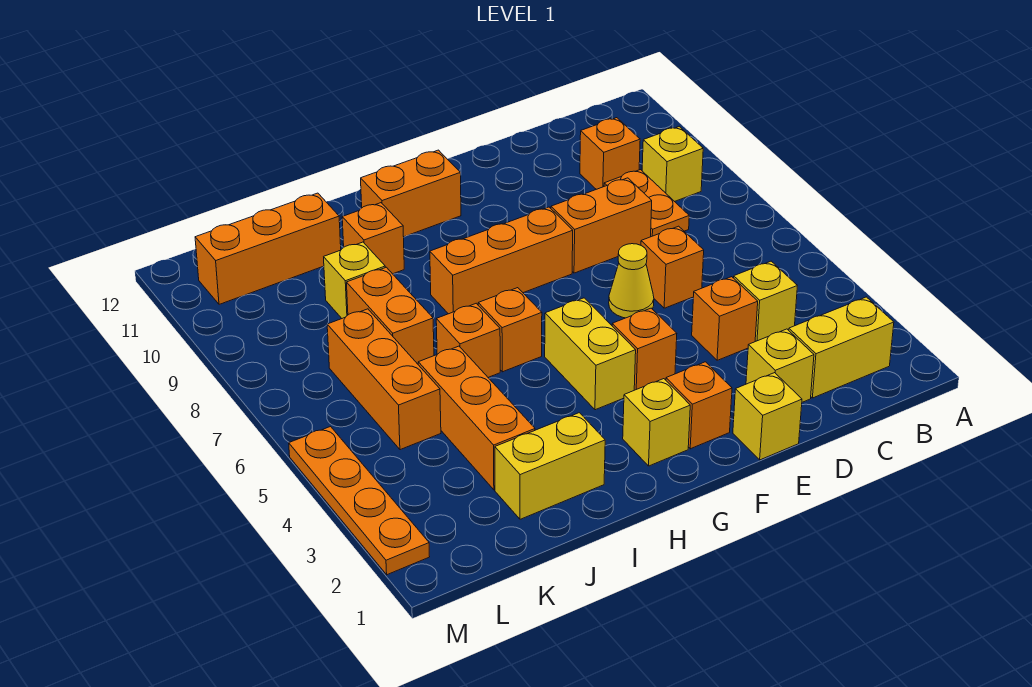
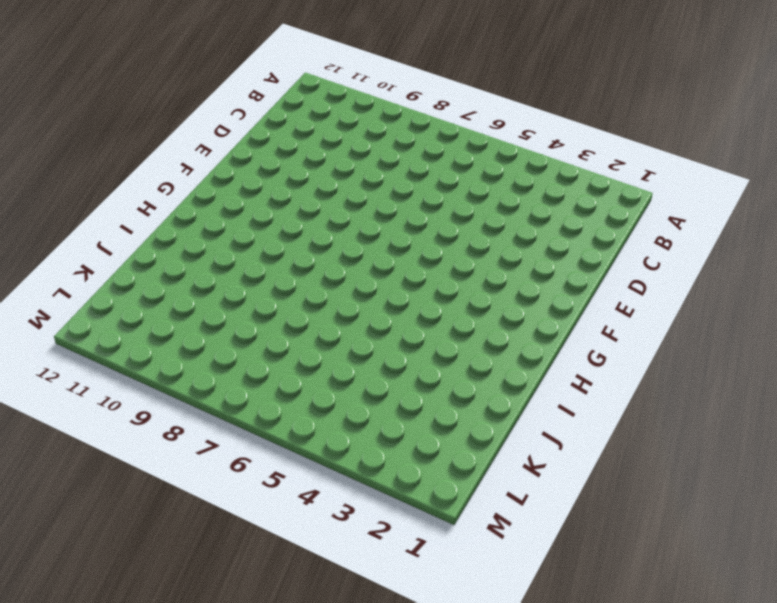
none -> yellow 1x2 brick [789,297,894,398]
none -> yellow 1x1 brick [642,127,703,202]
none -> yellow 1x1 brick [734,261,797,341]

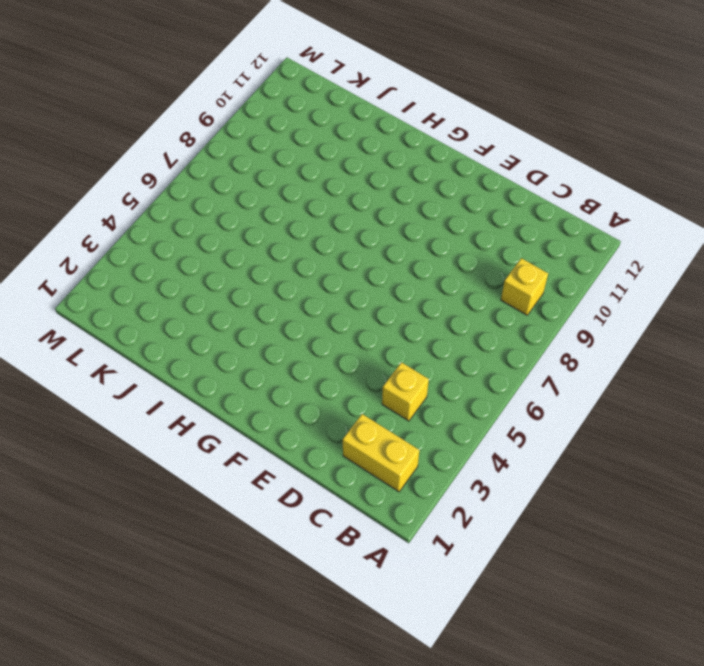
none -> orange 1x2 plate [604,170,689,237]
none -> orange 1x1 brick [580,118,640,189]
none -> yellow 1x1 brick [746,329,814,402]

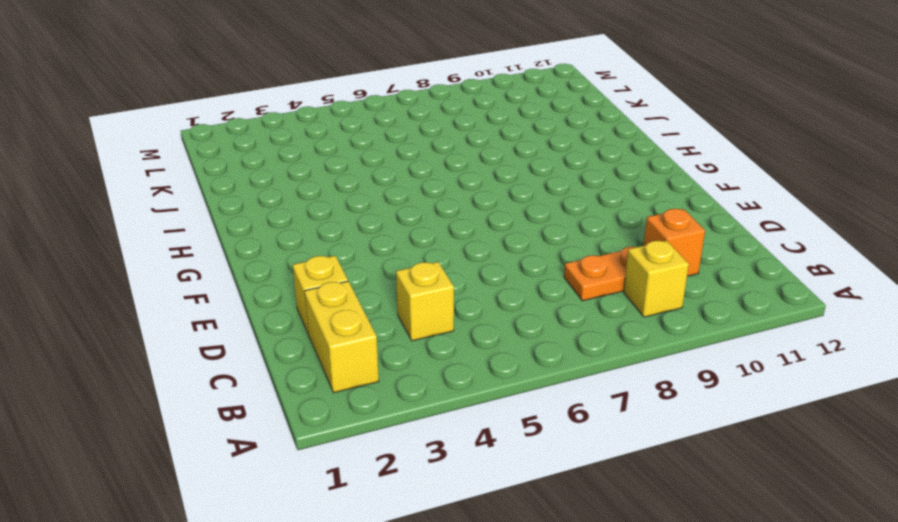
none -> orange 1x1 brick [692,277,758,360]
none -> orange 1x1 brick [641,226,704,308]
none -> orange 1x2 brick [551,178,652,273]

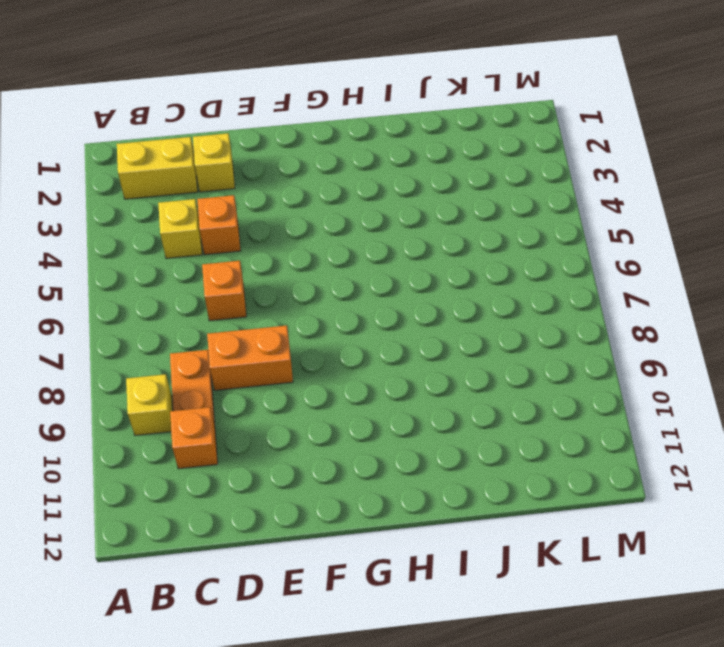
none -> yellow 1x1 brick [733,373,802,460]
none -> yellow 1x1 cone [609,244,654,318]
none -> orange 1x1 brick [666,362,732,449]

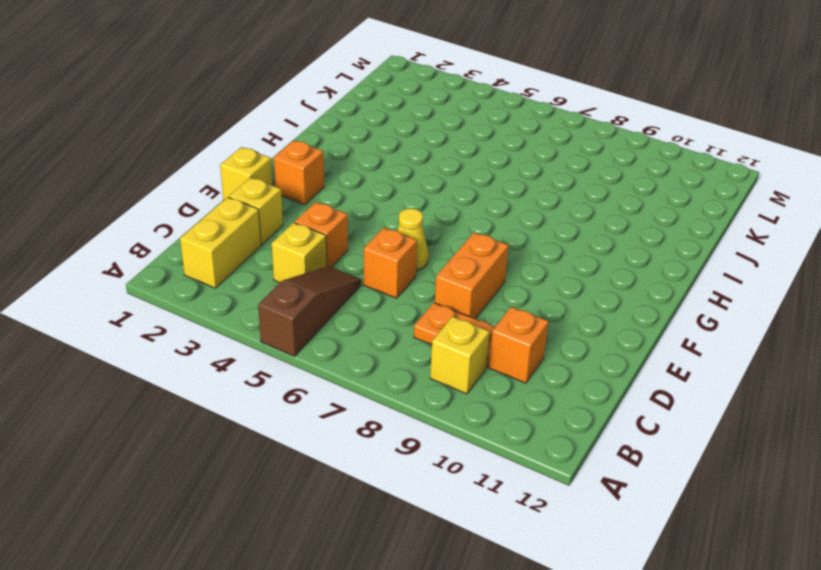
brown 1x3 slope [258,266,361,356] -> none
none -> orange 1x1 brick [612,308,677,390]
none -> orange 1x3 brick [430,207,573,314]
none -> yellow 1x1 brick [623,379,690,466]

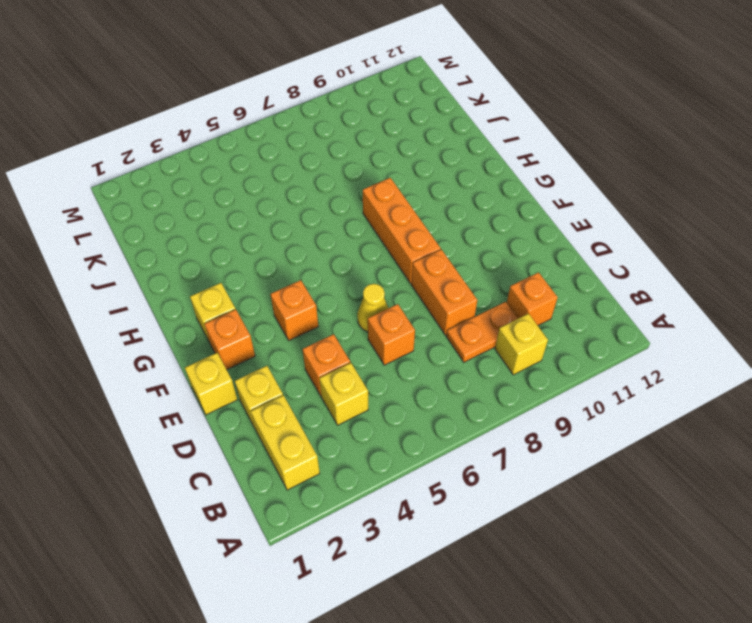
none -> yellow 1x2 brick [545,298,636,410]
none -> orange 1x2 brick [361,150,461,237]
none -> orange 1x1 brick [478,288,542,372]

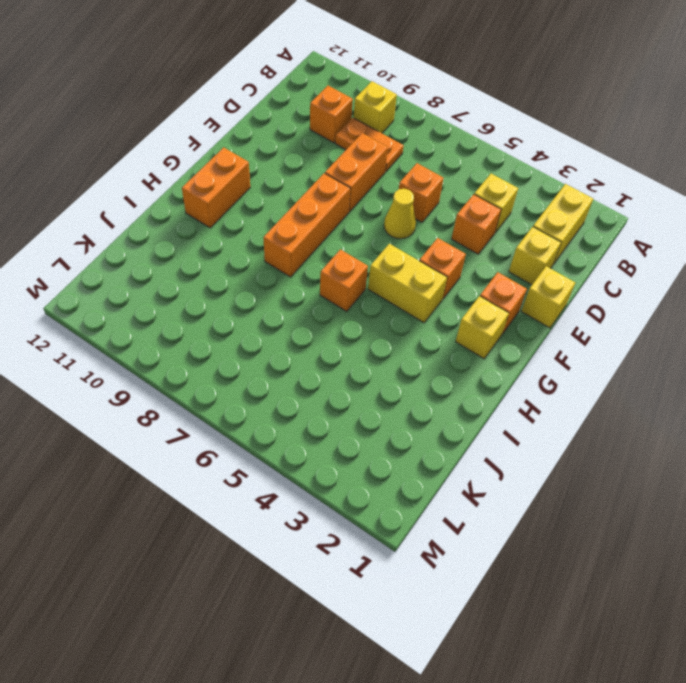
none -> yellow 1x2 brick [495,413,605,519]
none -> orange 1x1 brick [436,303,500,377]
none -> orange 1x1 brick [342,203,404,274]

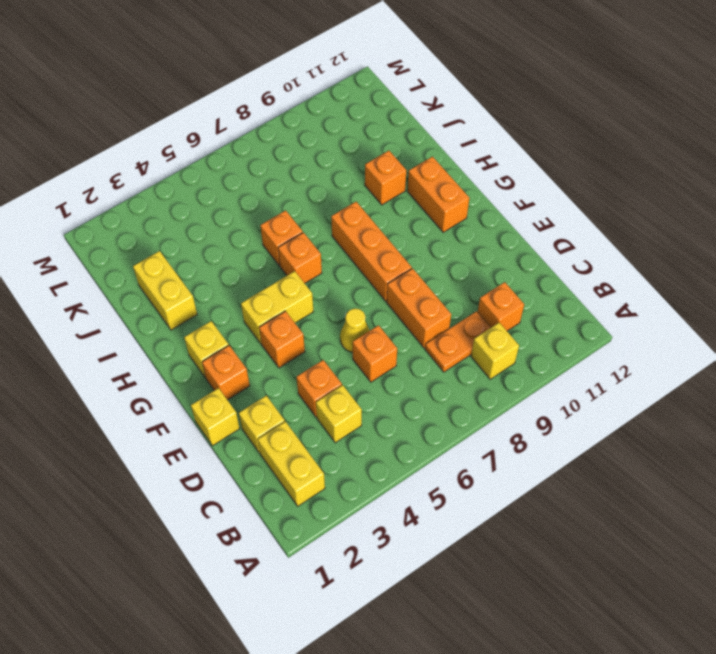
none -> orange 1x3 brick [418,346,535,490]
none -> orange 1x2 brick [347,267,434,364]
none -> yellow 1x1 brick [324,242,385,318]

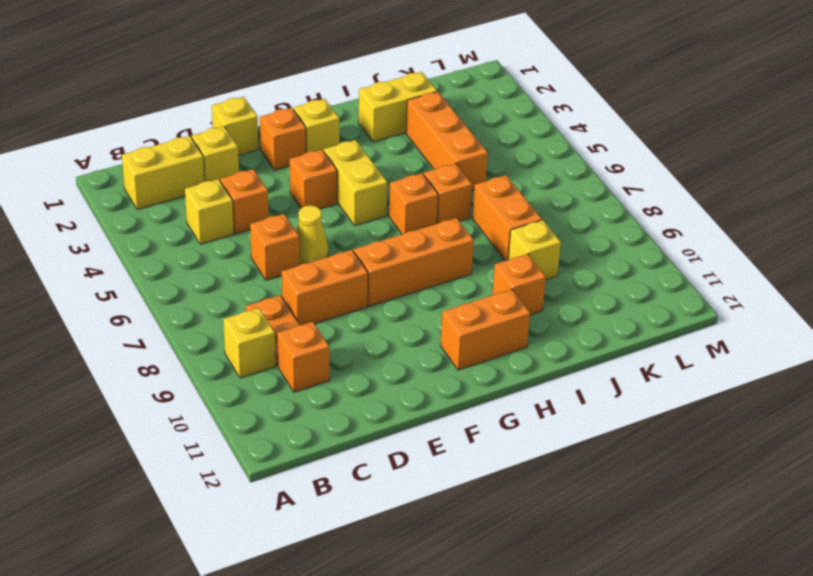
none -> orange 1x3 brick [195,193,341,304]
none -> orange 1x3 brick [327,309,441,450]
none -> orange 1x4 plate [289,427,430,575]

